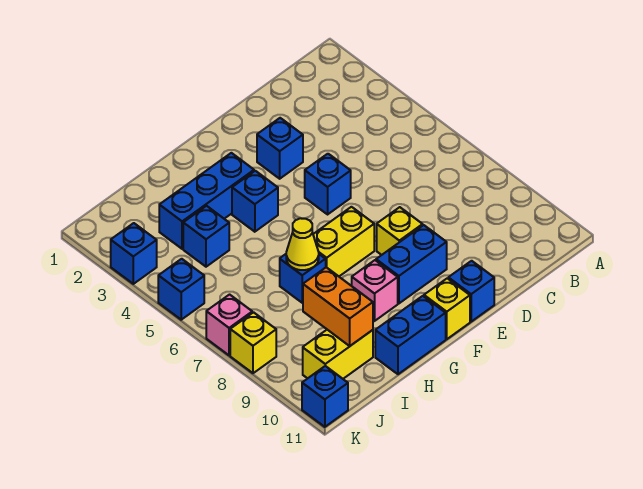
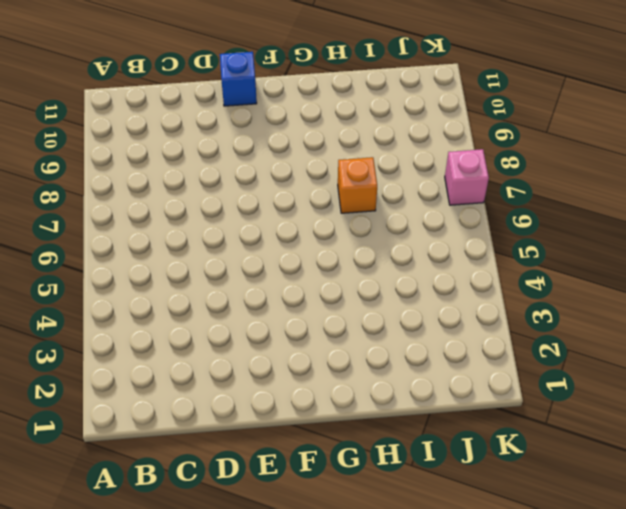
orange 1x1 brick [338,157,377,213] -> blue 1x1 brick [280,254,326,303]
none -> blue 1x1 brick [257,118,303,179]
none -> blue 1x1 brick [305,154,351,214]
none -> yellow 1x1 brick [377,207,423,255]

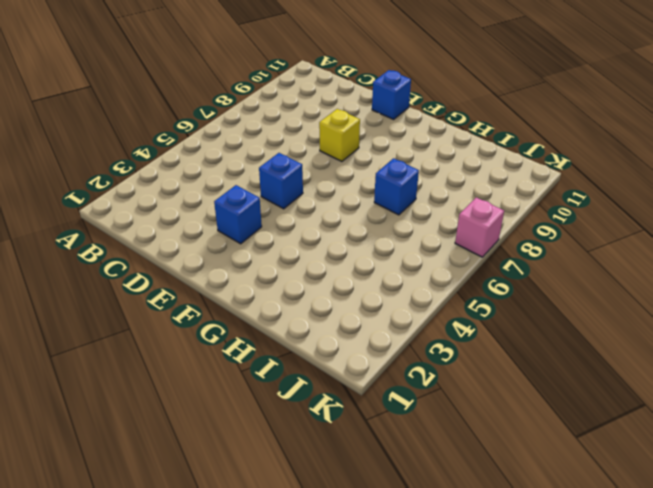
none -> blue 1x2 brick [376,225,447,303]
none -> yellow 1x2 brick [313,207,374,276]
none -> yellow 1x1 brick [424,278,470,339]

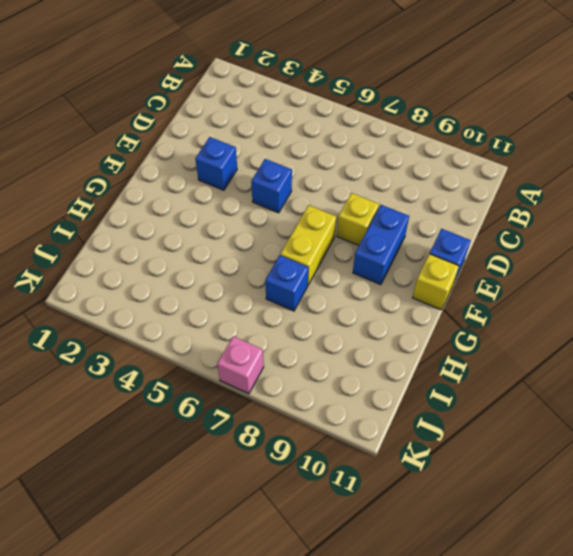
none -> blue 1x3 brick [159,153,254,249]
none -> blue 1x1 brick [232,171,278,232]
none -> pink 1x1 brick [352,260,398,321]

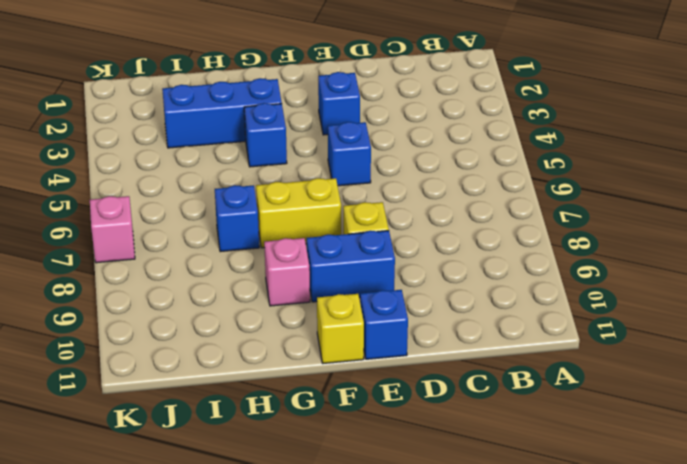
none -> blue 1x2 brick [375,296,446,374]
none -> blue 1x1 brick [183,206,229,267]
none -> yellow 1x2 brick [303,330,373,379]

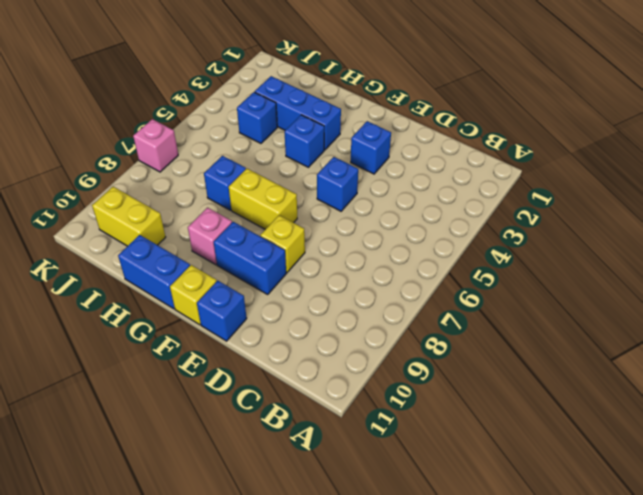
none -> blue 1x1 brick [111,223,157,284]
none -> blue 1x1 brick [158,259,204,320]
none -> yellow 1x1 brick [230,312,276,373]

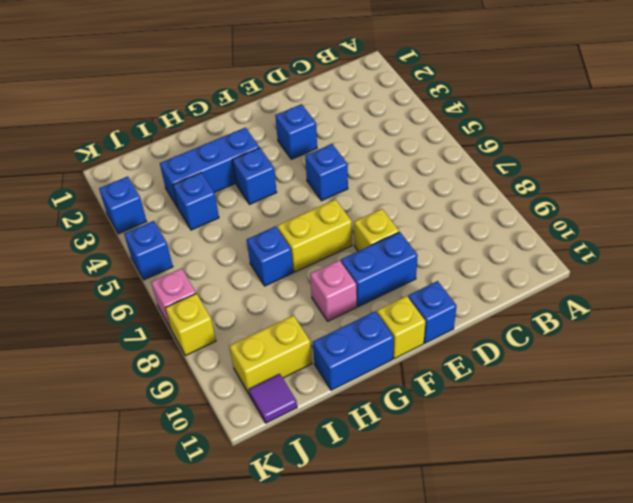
purple 1x1 tile [249,374,297,423] -> none
none -> blue 1x1 brick [302,366,348,427]
none -> yellow 1x1 cone [286,218,319,270]
none -> orange 1x2 brick [303,267,373,346]

